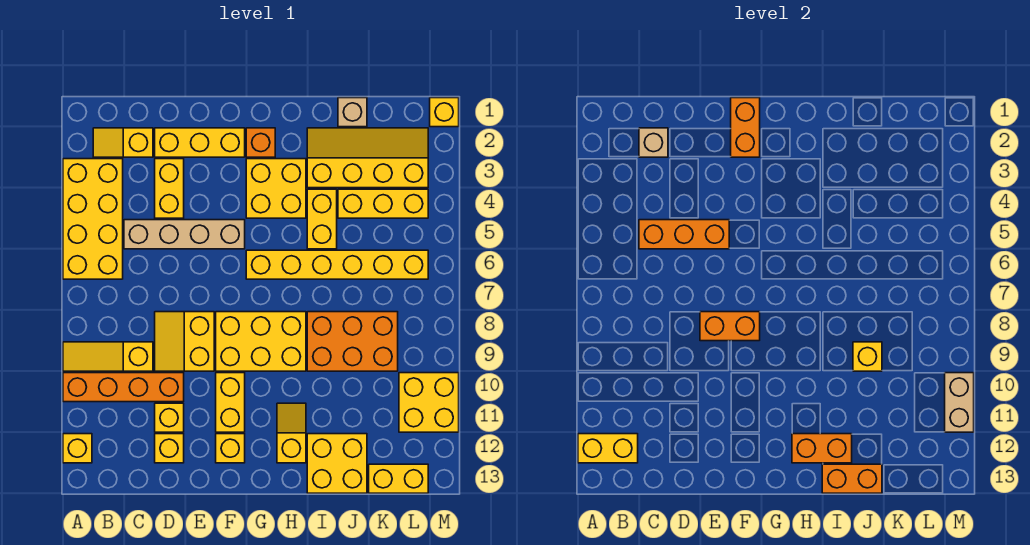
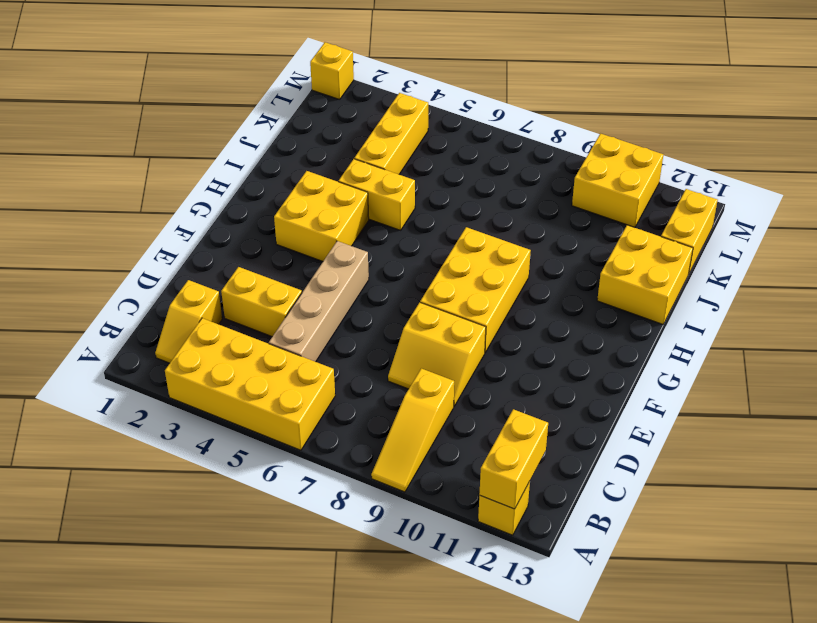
none -> orange 1x4 brick [63,373,184,402]
none -> yellow 1x3 brick [155,128,245,157]
none -> yellow 1x1 brick [155,403,184,432]
none -> yellow 1x1 brick [155,434,184,463]

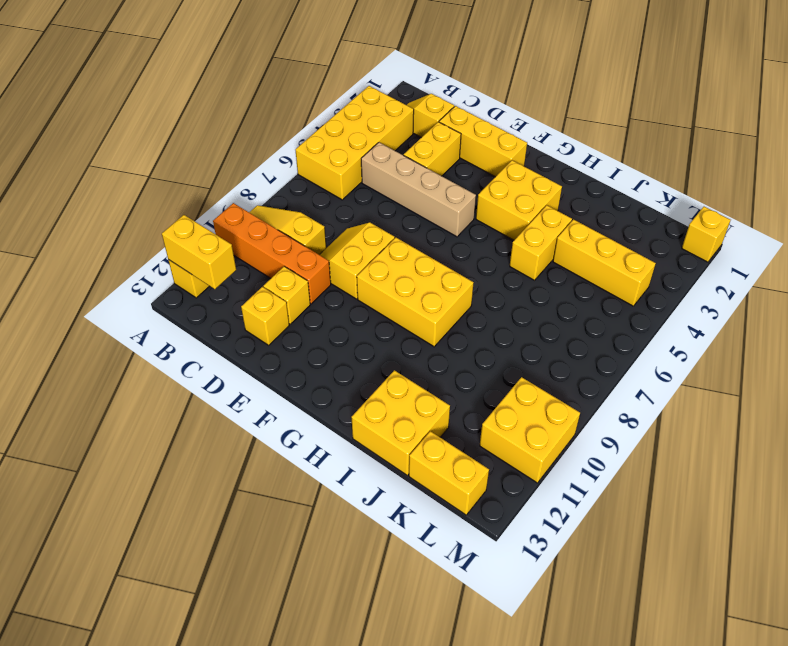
none -> yellow 1x2 brick [216,373,245,432]
none -> yellow 1x1 brick [216,434,245,463]
none -> orange 1x1 brick [246,128,275,157]
none -> yellow 1x6 brick [246,250,428,279]

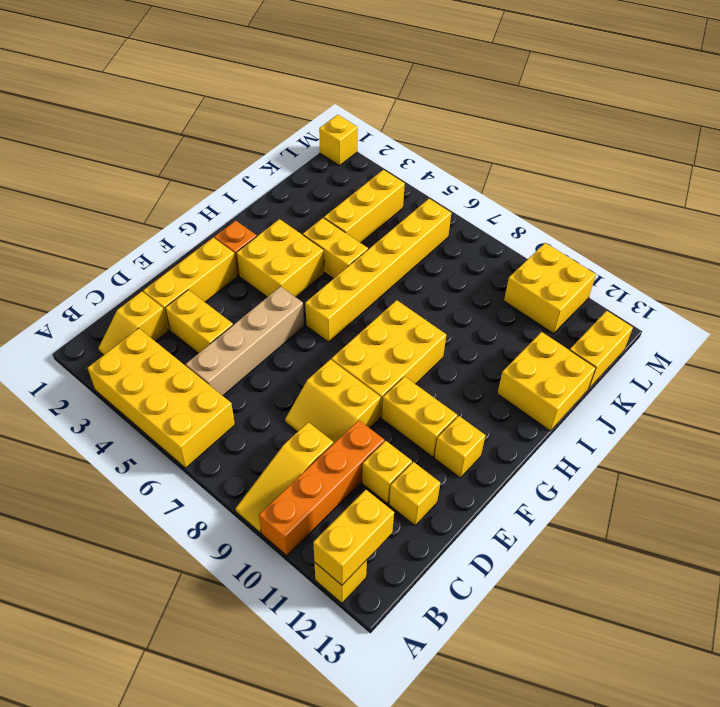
none -> yellow 1x2 slope [277,403,306,463]
none -> yellow 2x4 slope [307,128,428,188]
none -> orange 2x3 brick [307,312,398,371]
none -> tan 1x1 brick [338,98,367,127]

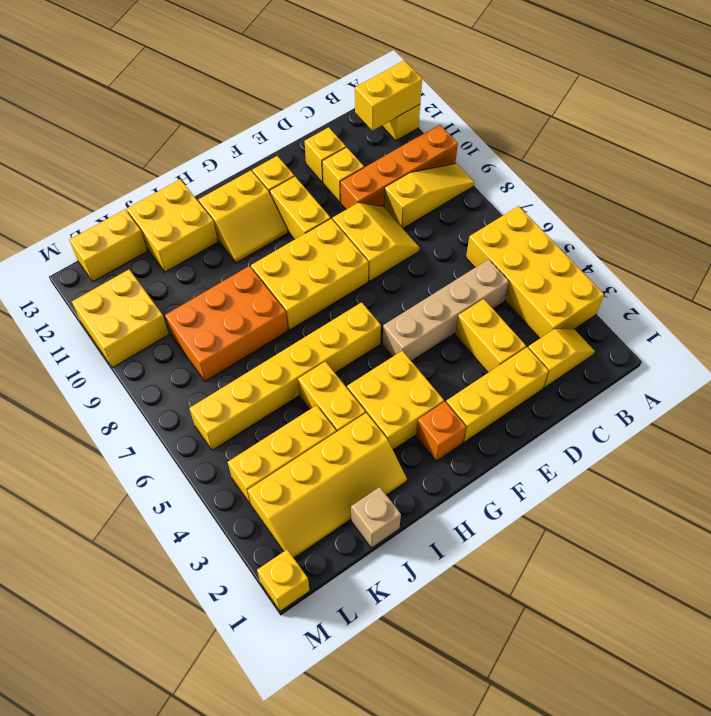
yellow 2x2 slope [199,171,287,263] -> yellow 1x2 slope [277,403,306,463]
none -> tan 1x1 brick [639,128,668,157]
none -> orange 1x3 brick [639,220,729,249]
none -> orange 1x2 brick [700,312,760,341]
none -> orange 1x2 brick [731,98,760,157]

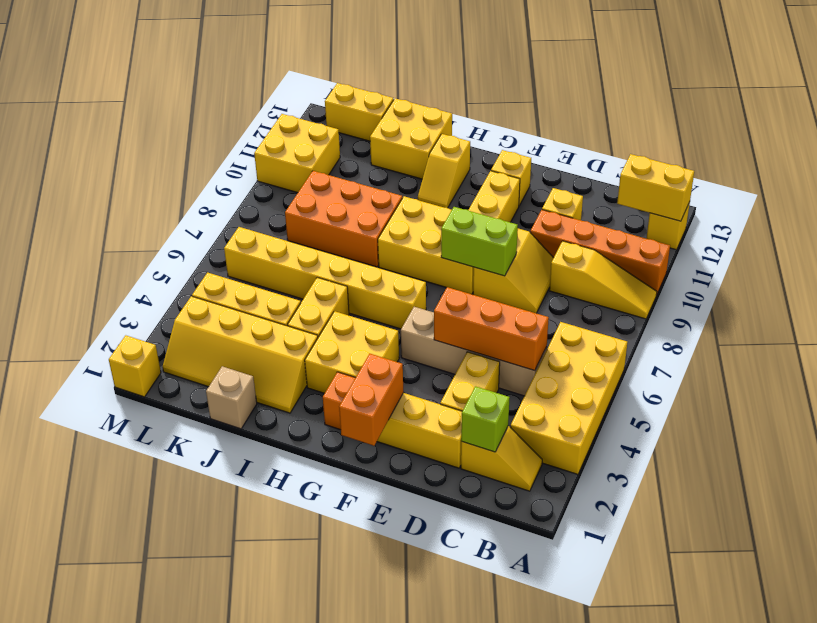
lime 1x1 brick [461,386,510,452] -> tan 1x1 brick [639,128,668,157]
lime 1x2 brick [441,207,518,276] -> orange 1x2 brick [700,312,760,341]
none -> yellow 1x1 brick [155,434,184,463]
none -> orange 1x2 brick [792,434,852,463]
none -> orange 1x2 brick [822,464,882,493]
none -> yellow 1x1 brick [853,342,882,371]

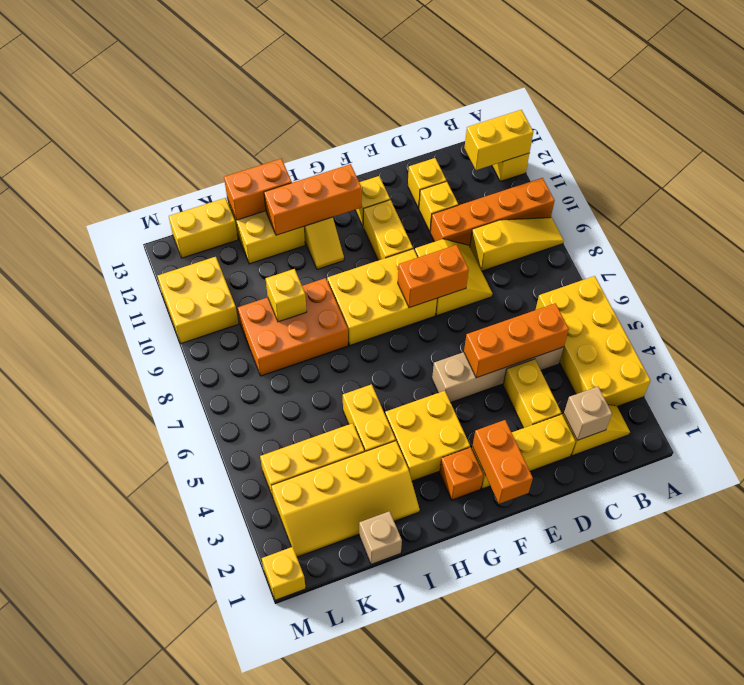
orange 1x3 brick [264,164,362,235] -> orange 1x2 brick [792,434,852,463]
none -> yellow 1x6 brick [246,250,428,279]
none -> tan 1x2 brick [945,373,974,432]

